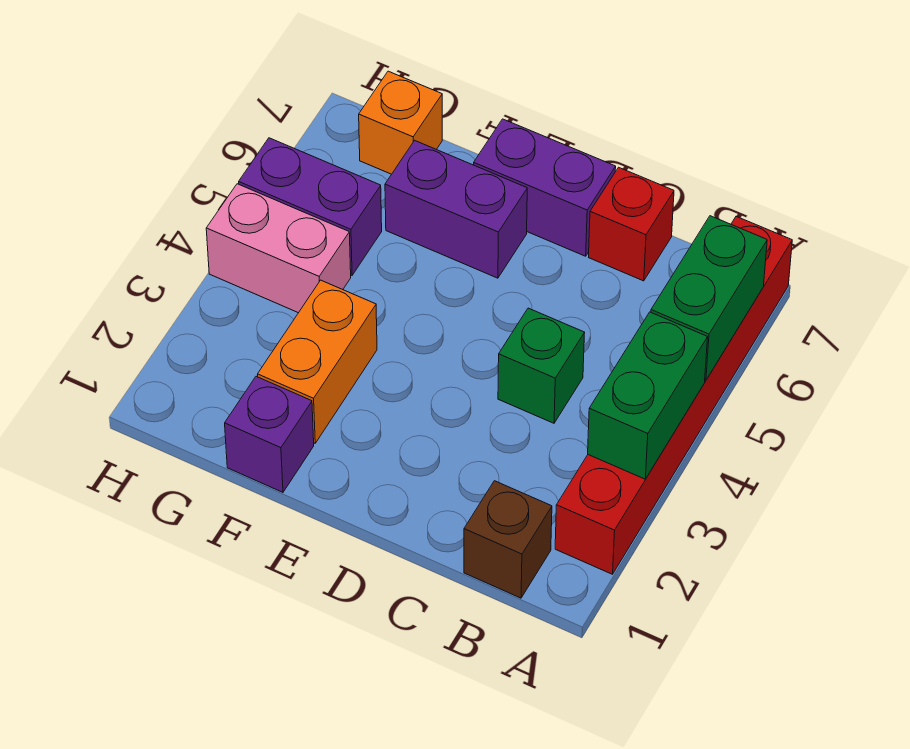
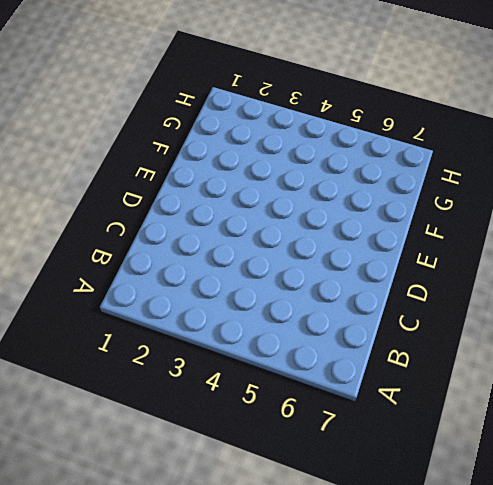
none -> red 1x6 brick [555,217,792,574]
none -> brown 1x1 brick [464,481,552,598]
none -> green 1x1 brick [498,308,585,423]

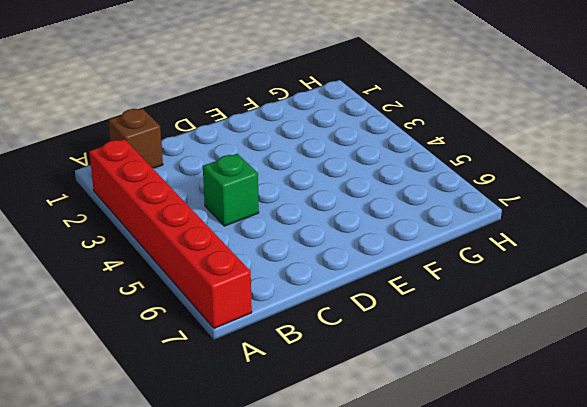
none -> red 1x1 brick [589,167,674,281]
none -> purple 1x2 brick [474,119,616,256]
none -> purple 1x2 brick [385,140,527,278]

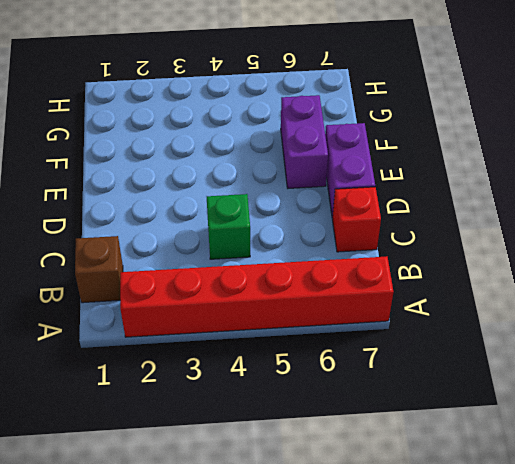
none -> purple 1x1 brick [225,376,314,492]
none -> orange 1x2 brick [258,280,377,443]
none -> pink 1x2 brick [206,184,351,313]

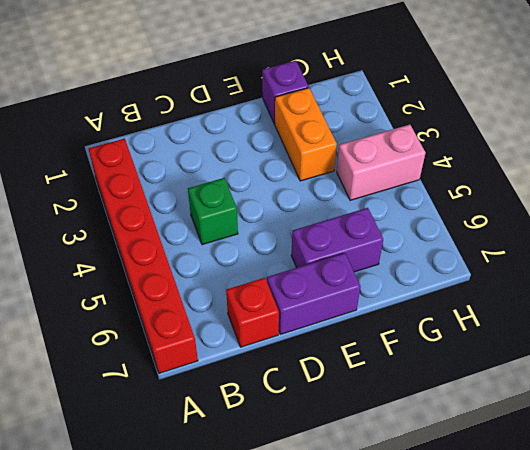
none -> brown 1x1 brick [464,481,552,598]
none -> purple 1x2 brick [239,138,382,275]
none -> orange 1x1 brick [359,71,442,174]

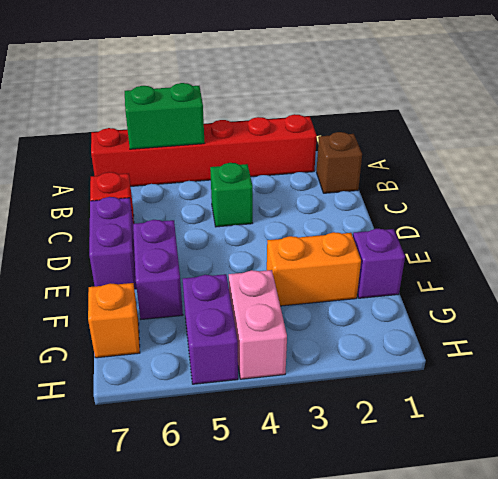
none -> green 1x2 brick [588,312,708,479]

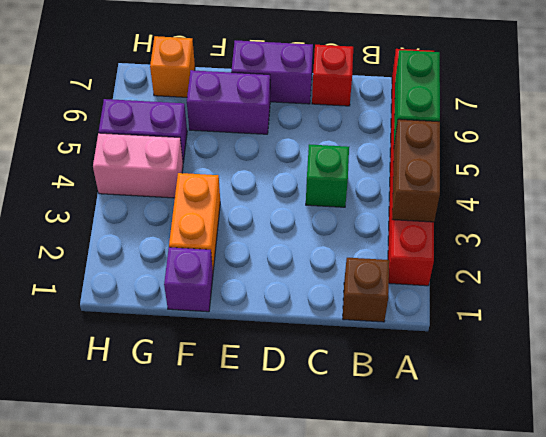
brown 1x2 brick [392,119,440,222] -> green 1x2 brick [588,312,708,479]

